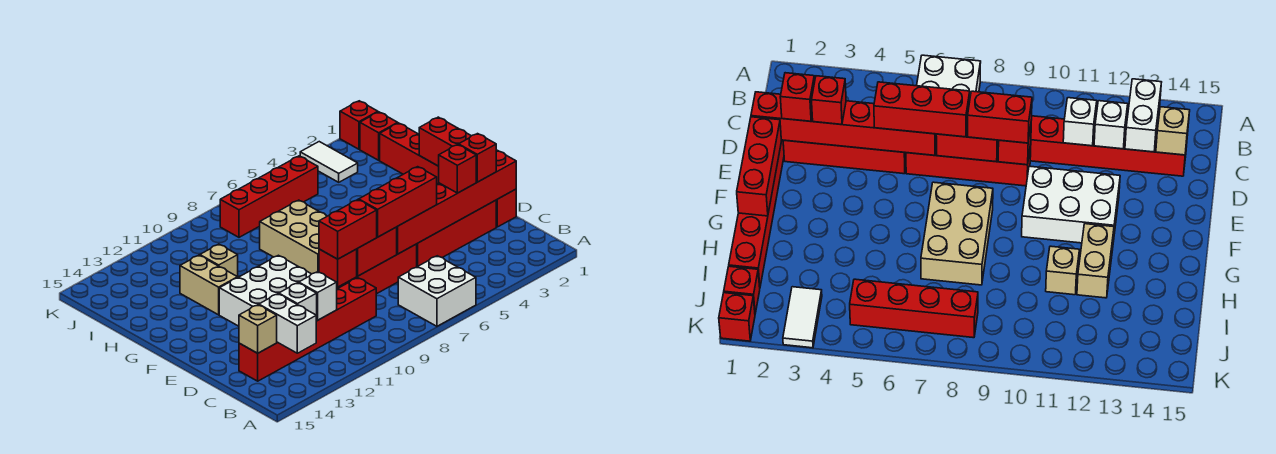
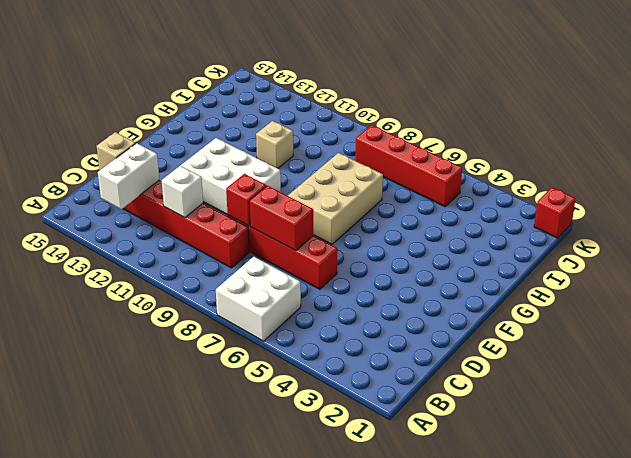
none -> red 1x6 brick [380,123,516,227]
none -> red 1x4 brick [417,200,496,267]
none -> tan 1x2 brick [180,255,238,315]

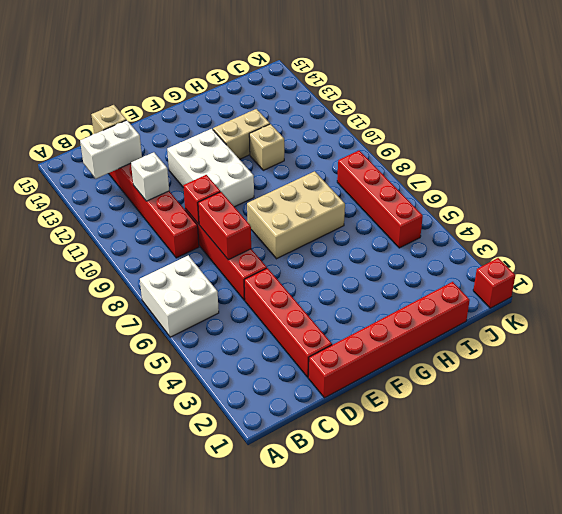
none -> red 1x1 brick [360,112,398,160]
none -> white 1x2 tile [300,142,358,182]
none -> white 1x1 brick [279,283,317,321]

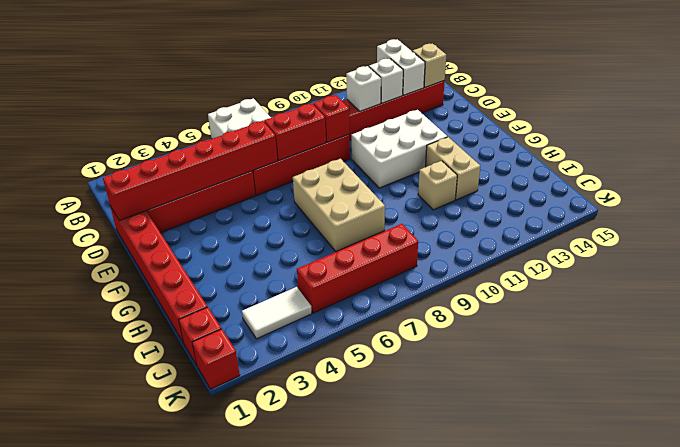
white 1x2 tile [242,287,312,339] -> white 1x2 tile turned to [300,142,358,182]
none -> red 1x3 brick [419,117,497,166]
none -> red 1x1 brick [459,134,496,182]
none -> red 1x1 brick [439,145,476,193]

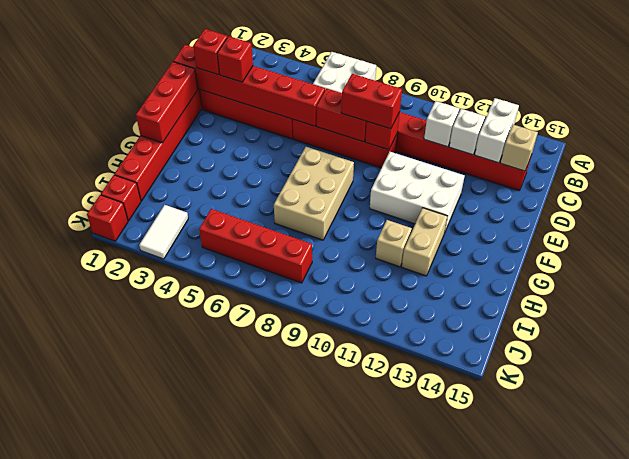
none -> red 1x3 brick [359,167,437,237]

